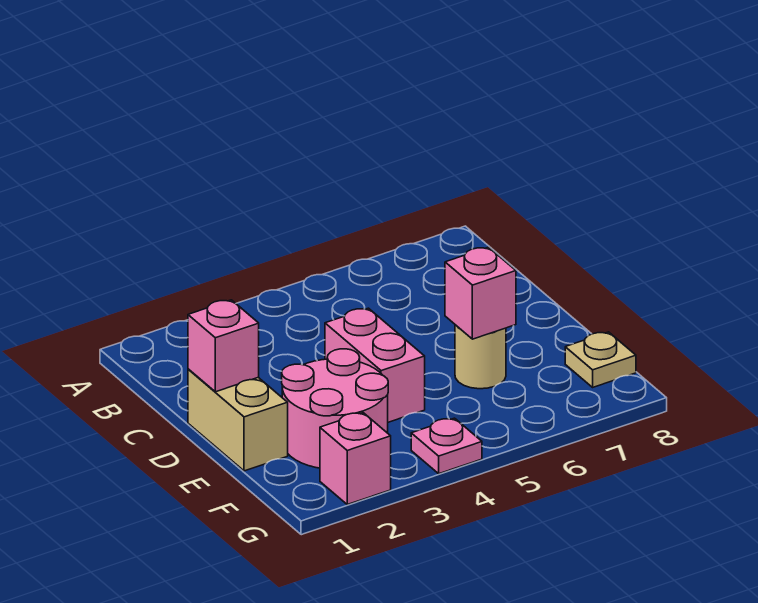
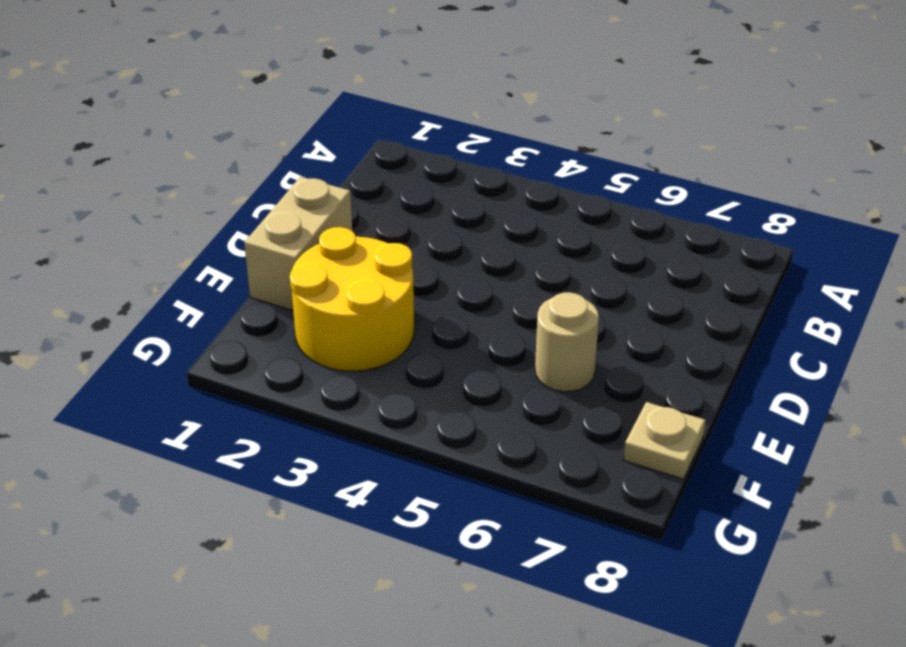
yellow 2x2 round brick [290,227,414,371] -> pink 2x2 round brick [282,349,388,468]
none -> pink 1x2 brick [325,308,425,422]
none -> pink 1x1 brick [320,413,391,504]

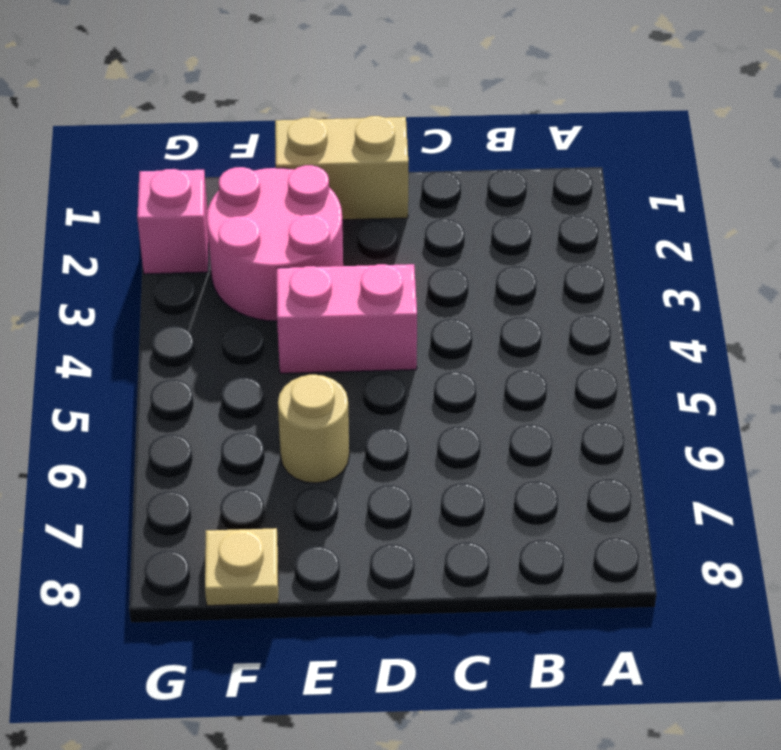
none -> pink 1x1 plate [411,418,482,474]
none -> pink 1x1 brick [188,300,259,392]

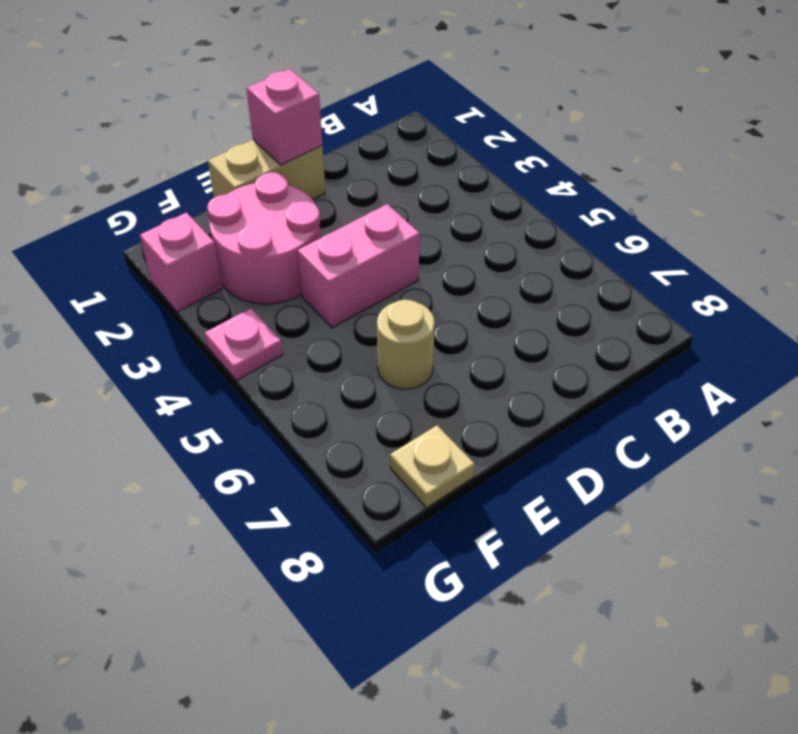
none -> pink 1x1 brick [445,247,516,339]

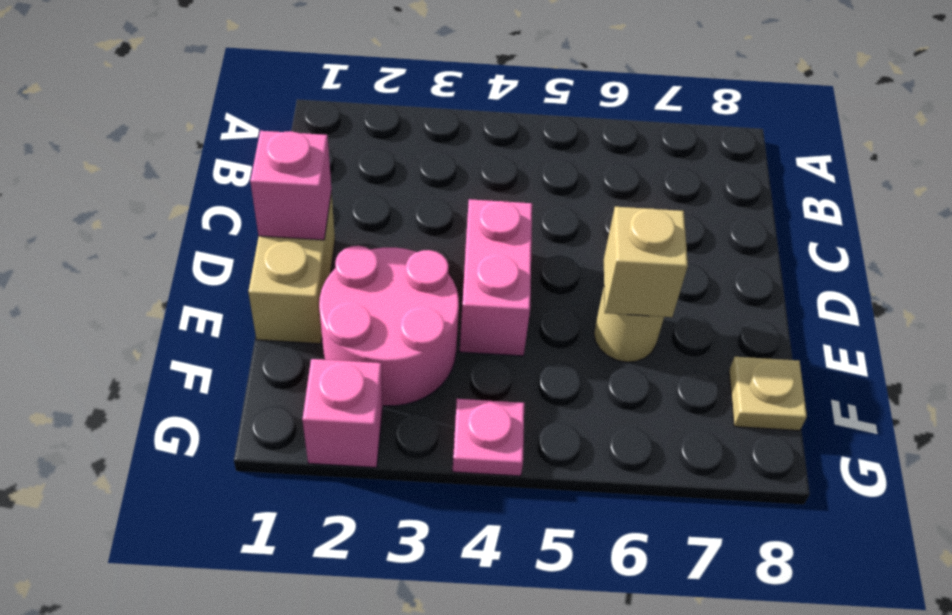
tan 1x1 brick [604,207,688,317] -> pink 1x1 brick [445,247,516,339]

